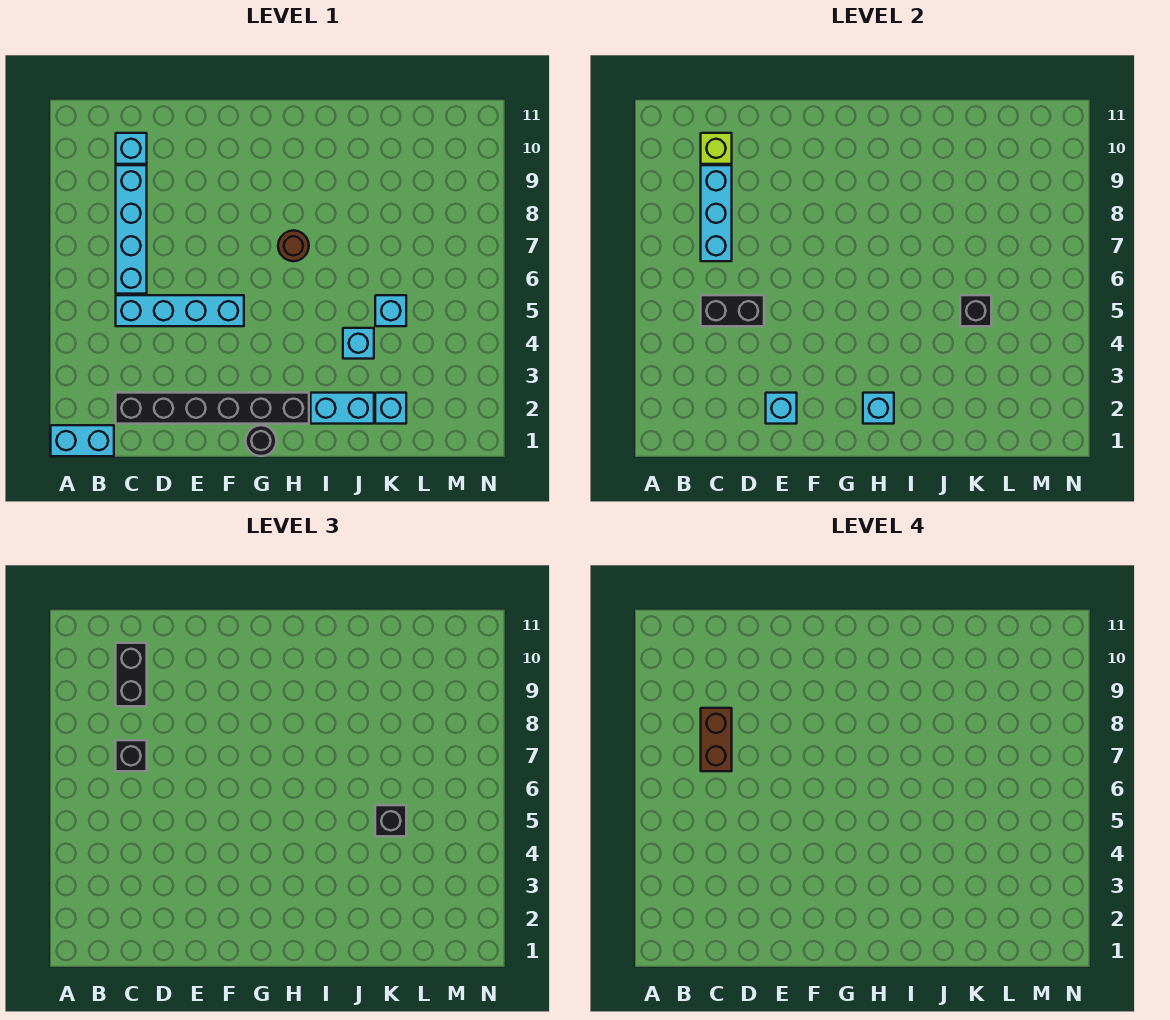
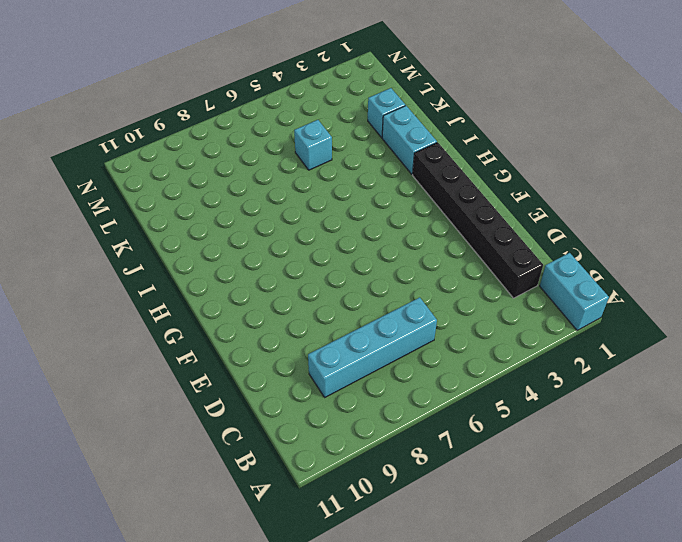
none -> cyan 1x4 brick [116,295,244,326]
none -> cyan 1x1 brick [116,133,147,164]
none -> black 1x1 round brick [246,425,276,456]

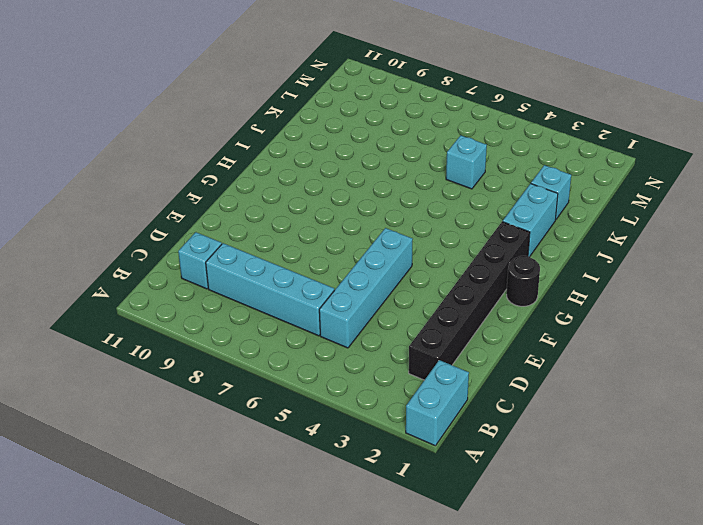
none -> brown 1x1 round brick [278,230,309,261]
none -> cyan 1x1 brick [343,328,374,359]
none -> black 1x2 brick [701,295,764,326]

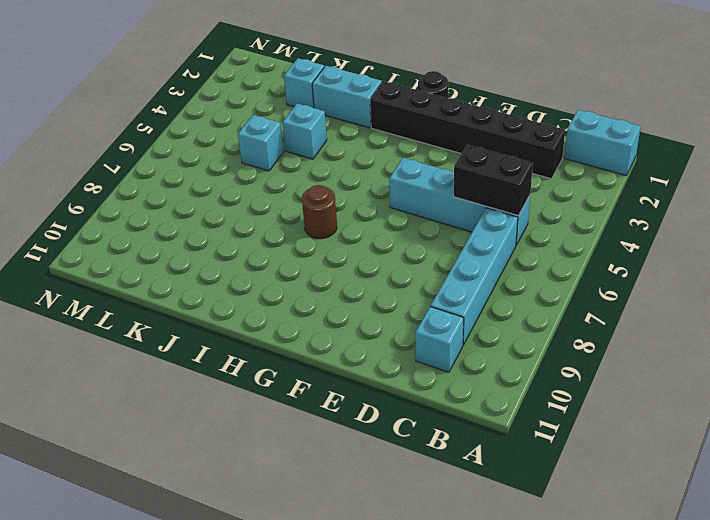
none -> cyan 1x3 brick [701,165,732,261]
none -> lime 1x1 brick [701,133,732,164]
none -> cyan 1x1 brick [766,393,797,424]

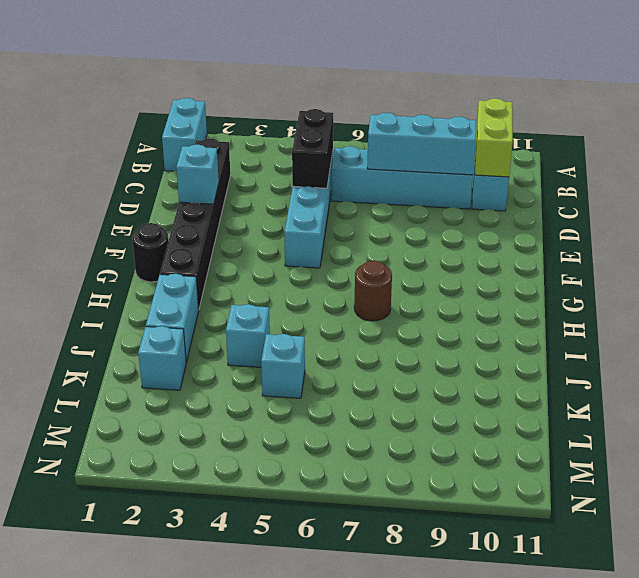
lime 1x2 brick [475,98,513,177] -> lime 1x1 brick [701,133,732,164]
none -> cyan 1x1 brick [863,393,894,424]
none -> black 1x1 brick [960,295,991,326]
none -> black 1x1 brick [116,740,147,771]

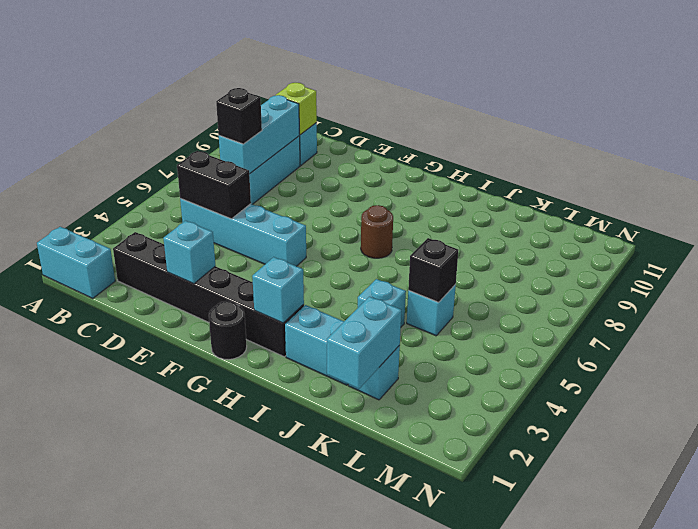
cyan 1x2 brick [327,297,401,389] -> none
none -> black 1x2 brick [116,643,147,706]
none -> black 1x1 brick [375,805,406,836]
none -> brown 1x2 brick [701,708,732,771]

